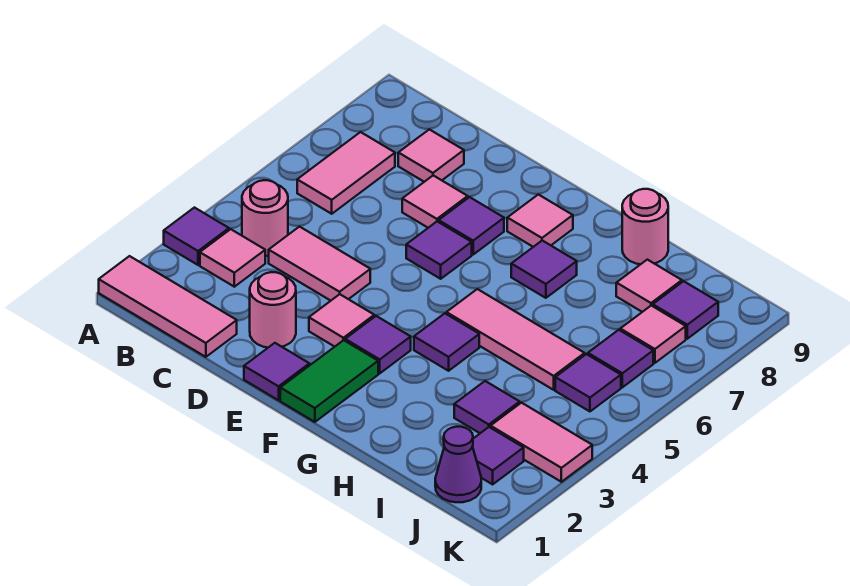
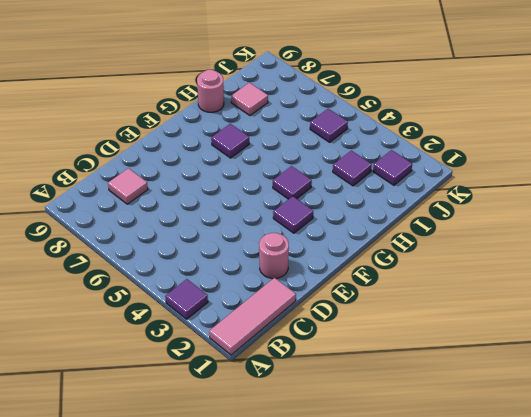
none -> pink 1x1 tile [200,229,265,287]
none -> pink 1x1 round brick [242,180,288,256]
none -> pink 1x2 tile [297,132,395,214]

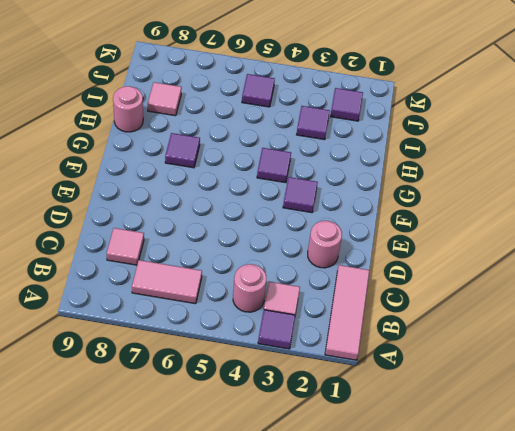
none -> pink 1x2 tile [269,227,370,301]
none -> pink 1x1 tile [402,175,468,228]
none -> purple 1x1 tile [244,343,309,400]

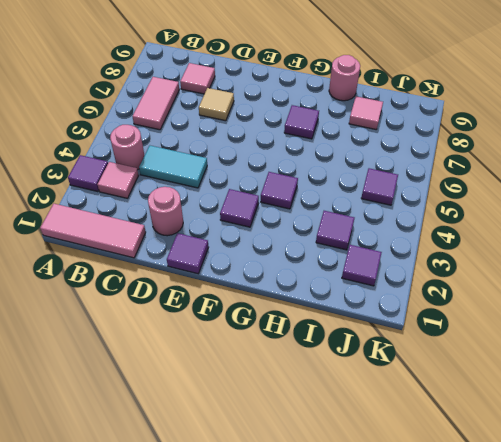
cyan 1x2 tile [139,146,207,188] -> pink 1x2 tile [269,227,370,301]
tan 1x1 tile [199,88,234,121] -> pink 1x1 tile [402,175,468,228]
none -> pink 1x1 tile [309,294,374,347]
none -> purple 1x1 tile [406,222,472,279]
none -> purple 1x1 tile [439,197,504,254]

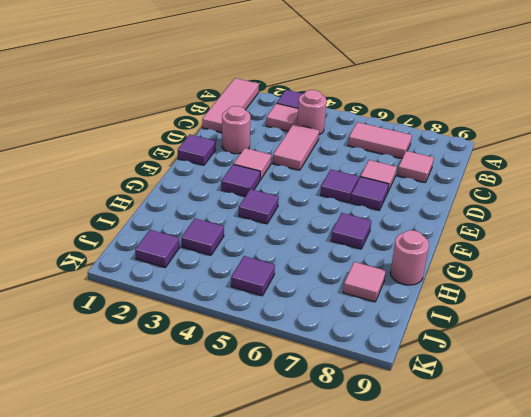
none -> green 1x2 tile [280,340,378,422]
none -> pink 1x1 tile [507,194,573,247]
none -> pink 1x3 tile [446,289,585,390]

